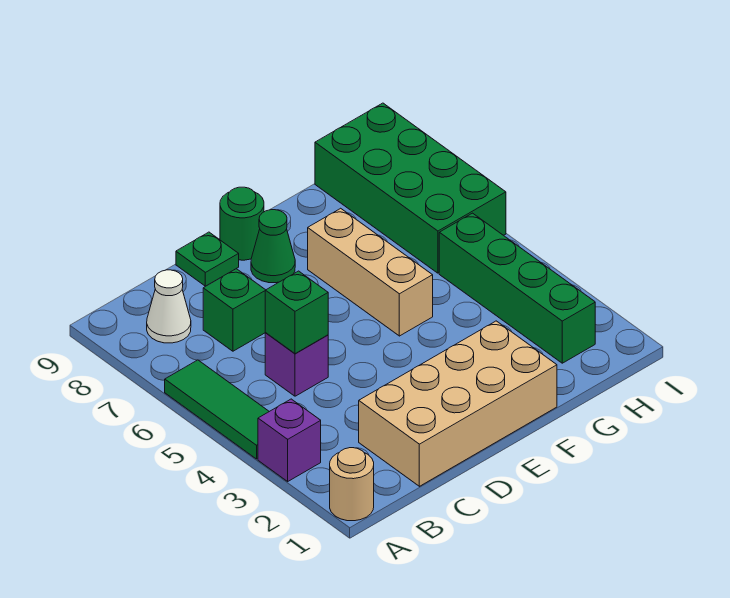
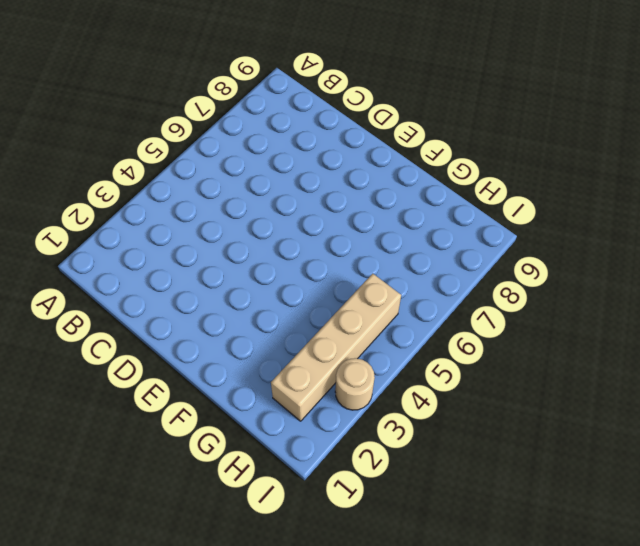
tan 1x4 brick [271,274,401,421] -> green 1x4 brick [439,213,595,363]
tan 1x1 round brick [335,358,375,410] -> tan 1x1 round brick moved to [330,448,374,521]
none -> purple 1x1 brick [258,399,321,481]
none -> green 1x3 tile [165,360,269,459]
none -> white 1x1 cone [147,270,191,343]

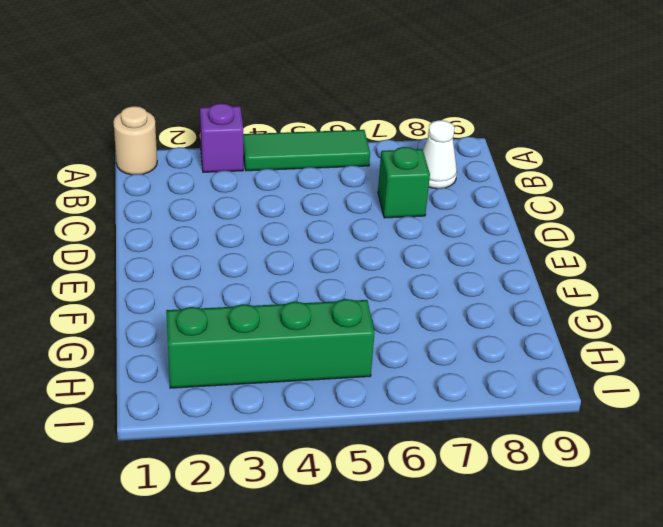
none -> tan 2x4 brick [359,321,557,486]
none -> purple 1x1 brick [265,333,328,396]
none -> green 1x1 plate [176,232,239,286]

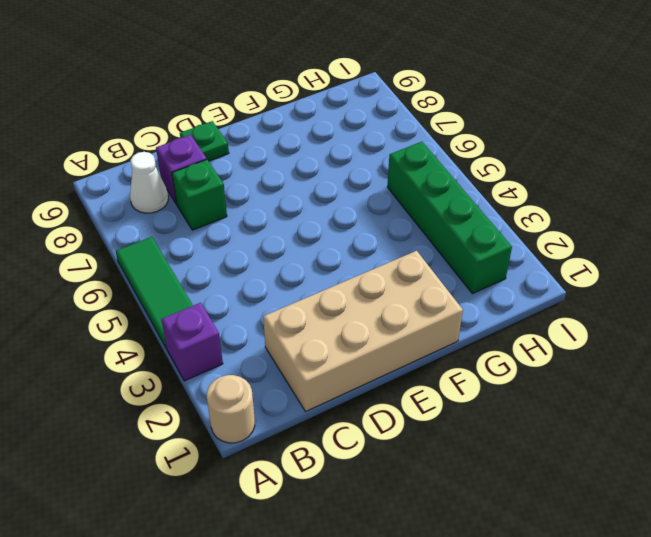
purple 1x1 brick [156,135,207,204] -> purple 1x1 brick moved to [265,333,328,396]
none -> green 1x1 cone [251,210,295,283]
none -> green 1x1 round brick [220,187,264,260]
none -> tan 1x3 brick [308,208,433,336]

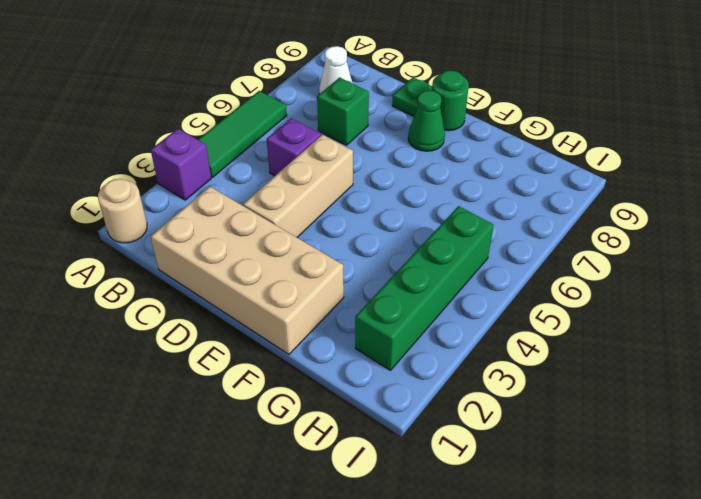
tan 1x3 brick [243,135,353,237] -> tan 1x3 brick moved to [308,208,433,336]
none -> green 2x4 brick [315,103,506,273]
none -> green 1x1 brick [265,271,328,354]

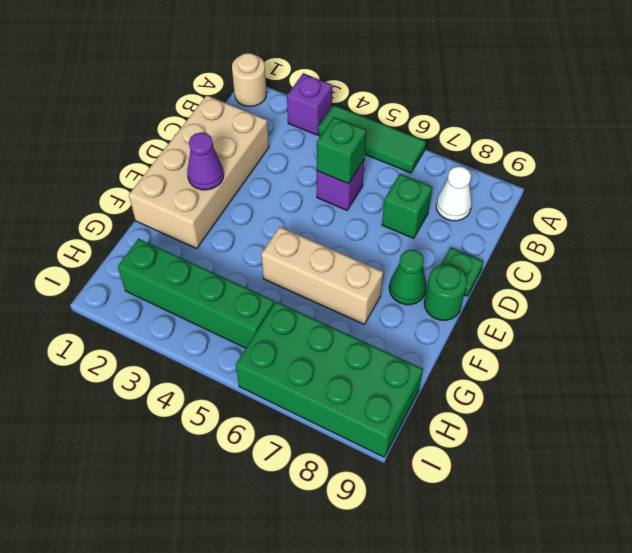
purple 1x1 cone [187,132,224,190] -> none

